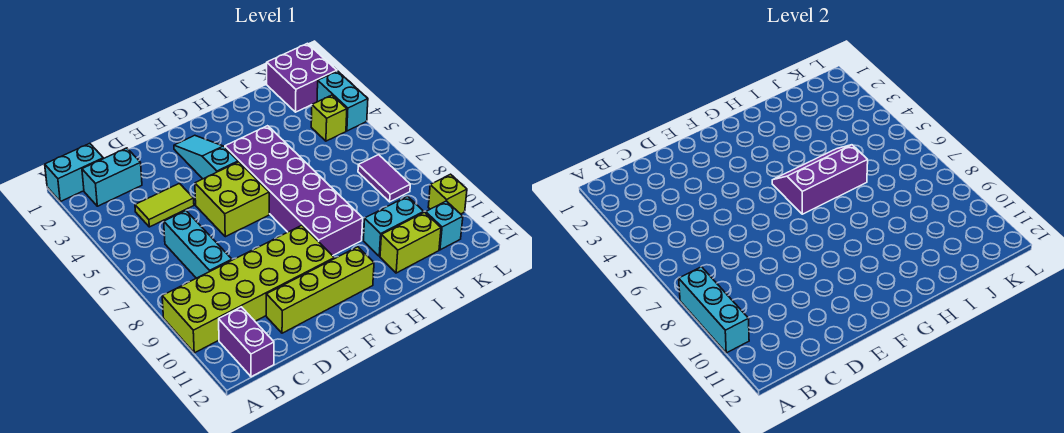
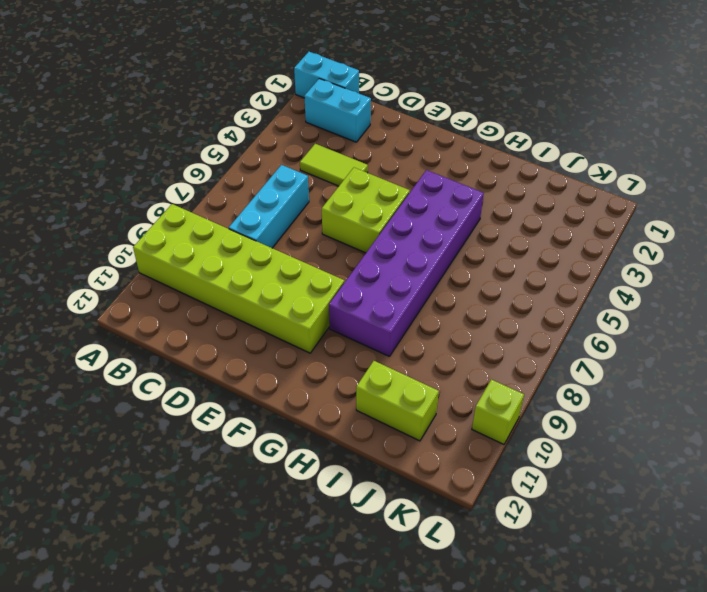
none -> purple 1x2 brick [219,307,274,377]
none -> lime 1x4 brick [266,247,374,333]
none -> cyan 1x3 slope [174,135,238,179]

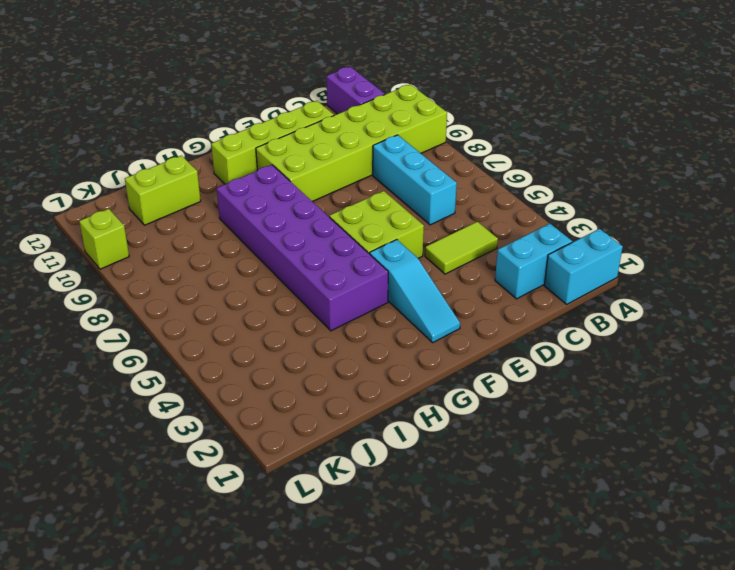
none -> cyan 1x2 brick [363,196,424,256]
none -> purple 2x2 brick [267,43,337,112]
none -> lime 1x1 brick [311,95,347,141]

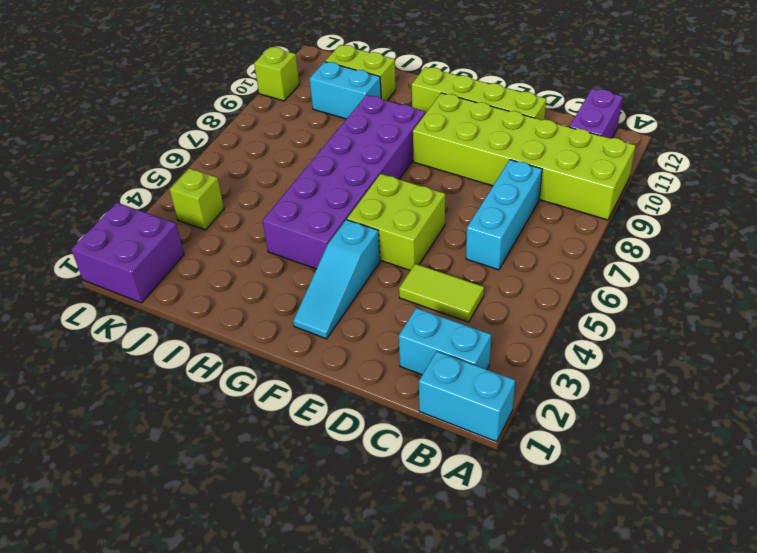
none -> purple 1x2 tile [358,155,410,202]
none -> cyan 1x1 brick [426,201,463,250]
none -> cyan 1x2 brick [317,71,368,131]

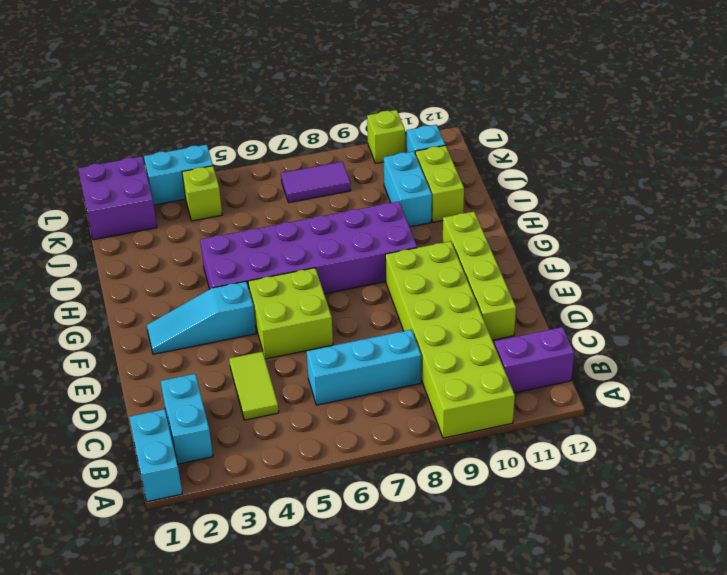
none -> cyan 1x3 brick [679,267,749,353]
none -> purple 2x3 slope [772,145,868,214]

